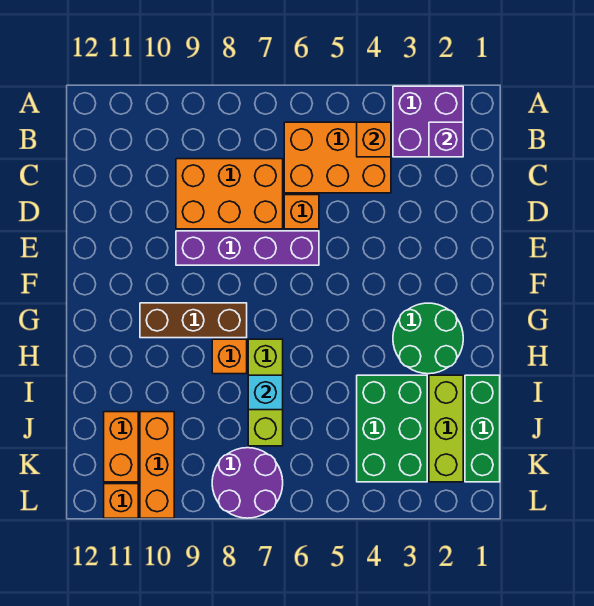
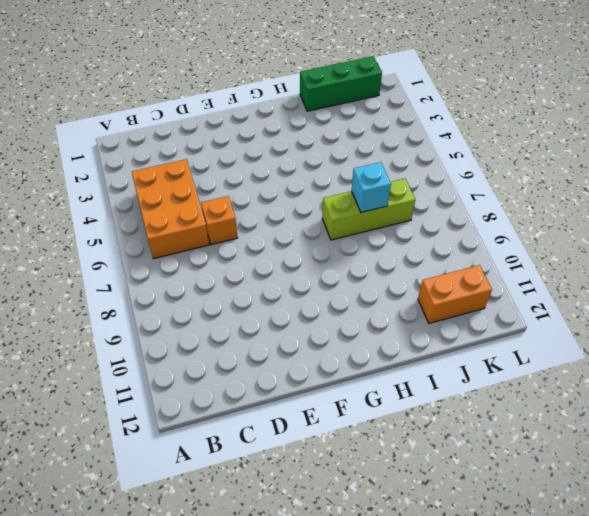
none -> purple 2x2 brick [393,86,463,157]
none -> orange 2x3 brick [176,159,283,229]
none -> purple 1x4 brick [176,231,319,265]

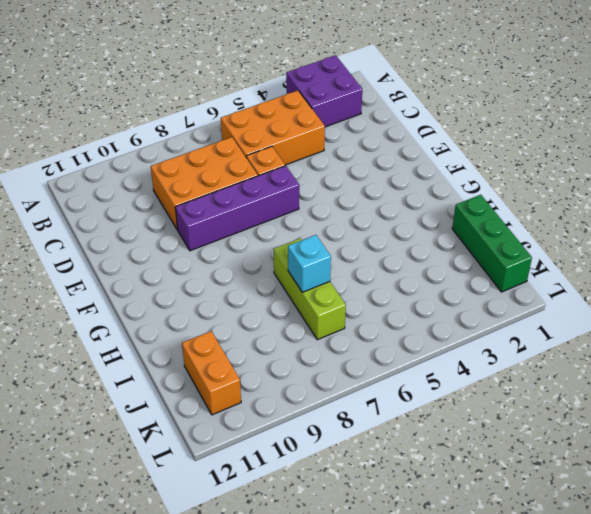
none -> green 2x2 round brick [393,303,463,374]
none -> brown 1x3 brick [140,303,247,338]
none -> orange 1x1 brick [212,339,247,374]

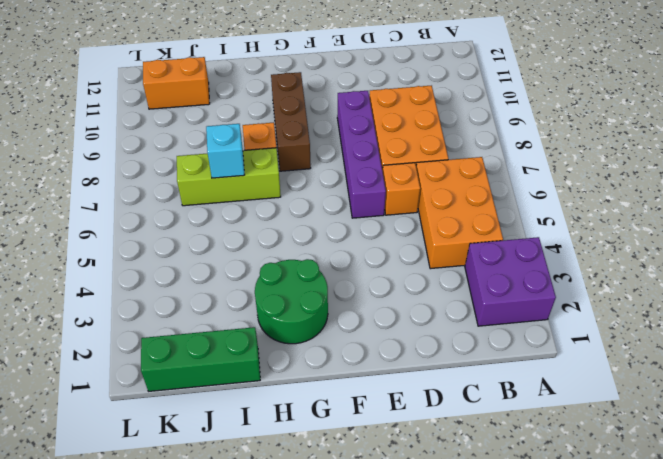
none -> lime 1x3 brick [429,375,463,482]
none -> green 2x3 brick [357,375,427,482]
none -> orange 1x3 brick [140,412,174,518]

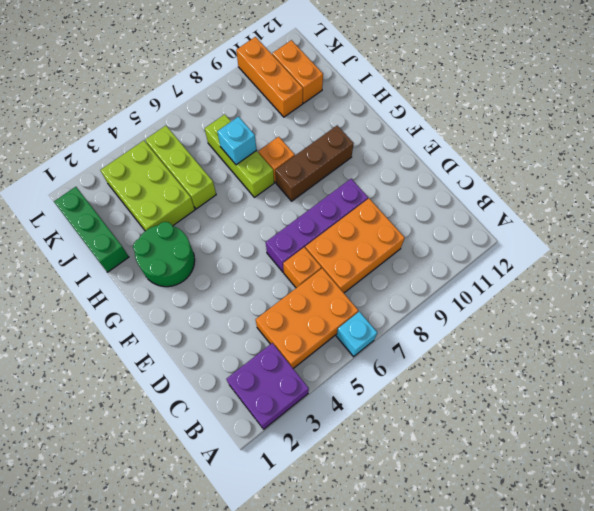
cyan 1x1 brick [336,312,377,357] -> none
lime 2x3 brick [100,141,195,231] -> green 2x3 brick [357,375,427,482]
lime 1x3 brick [145,126,216,209] -> lime 1x3 brick moved to [429,375,463,482]
none -> purple 2x2 round brick [212,448,283,518]
none -> orange 1x1 brick [104,484,138,518]
none -> purple 1x1 brick [429,122,463,157]

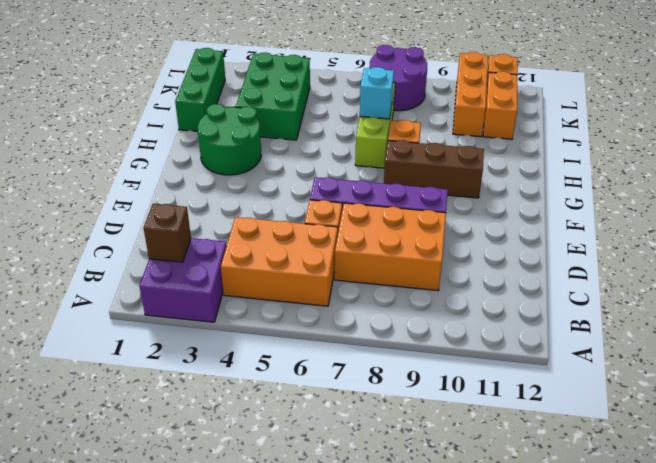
brown 1x1 brick [144,204,191,262] -> purple 1x1 brick [429,122,463,157]
none -> lime 1x3 brick [429,375,463,482]
none -> orange 1x1 brick [357,122,391,157]

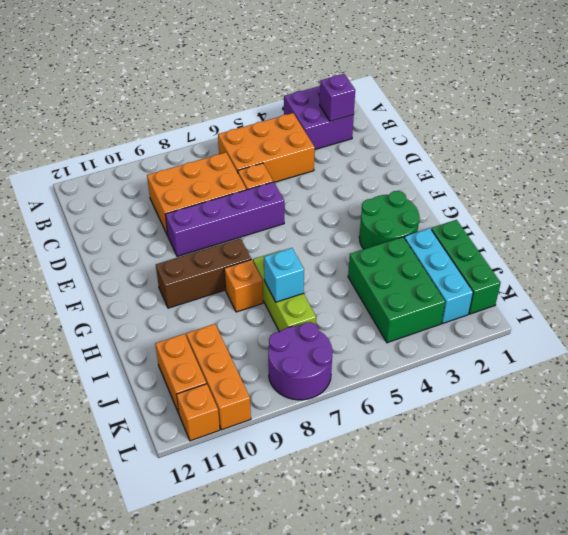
cyan 1x3 brick [404,228,473,323] -> lime 1x3 brick [429,375,463,482]
none -> orange 1x1 brick [357,122,391,157]

